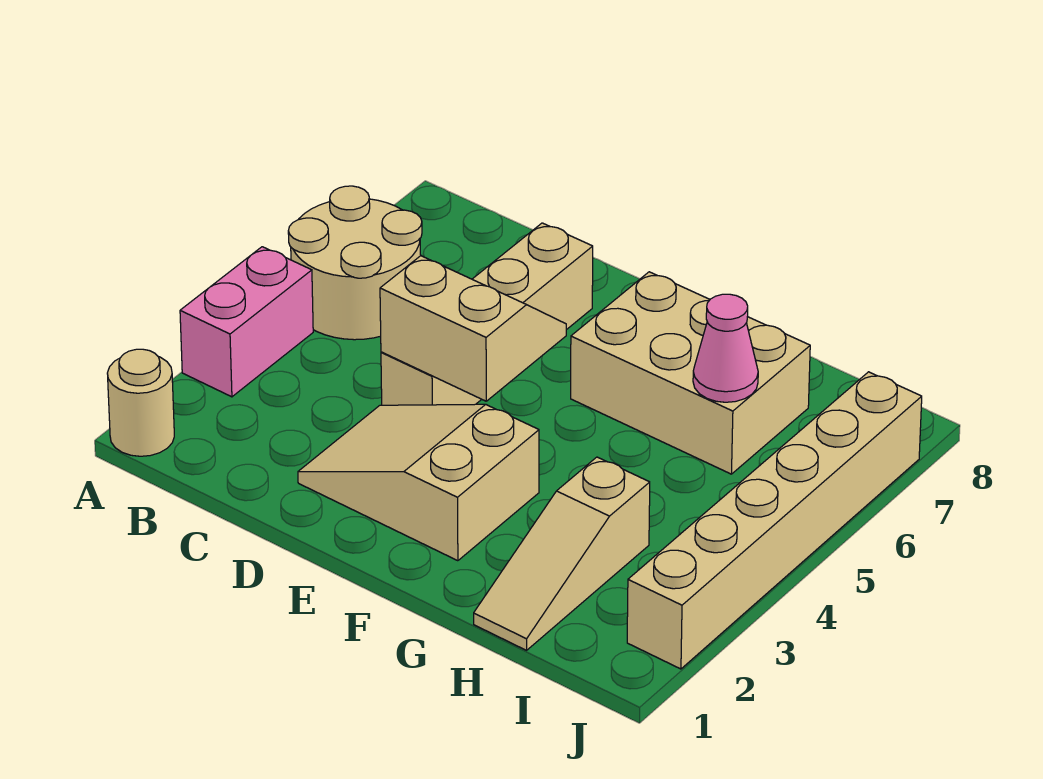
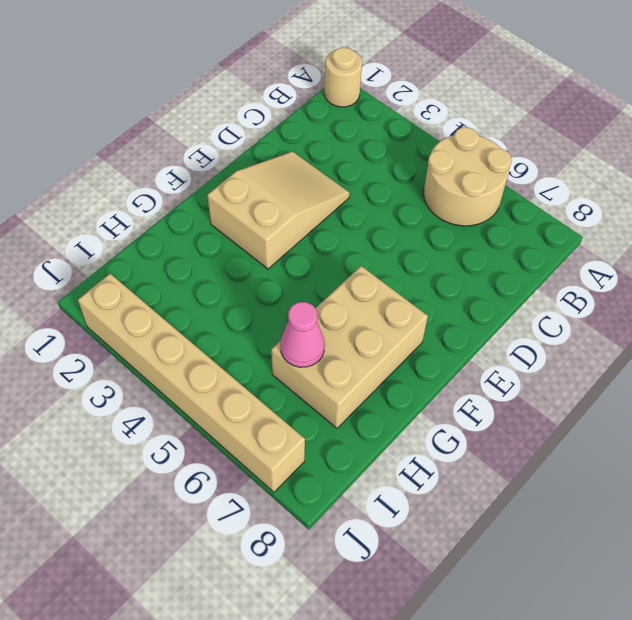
none -> pink 1x2 brick [180,247,313,397]
none -> tan 1x4 brick [381,223,593,405]

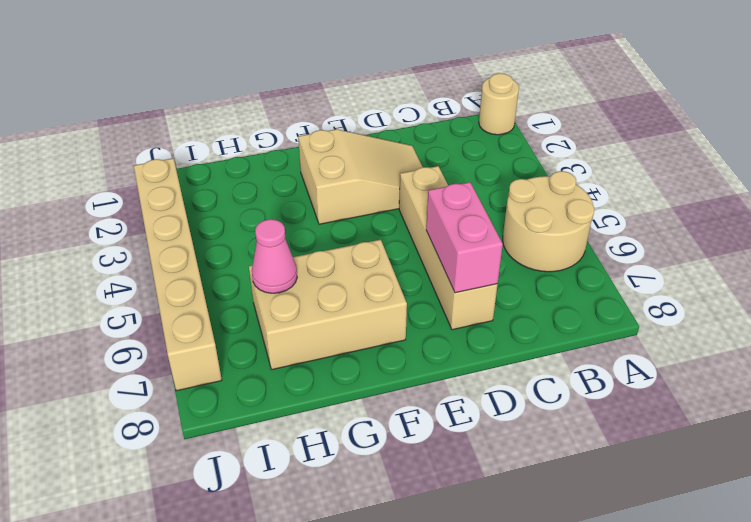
pink 1x2 brick [426,182,503,293] -> pink 1x2 brick moved to [180,247,313,397]
none -> tan 1x3 slope [474,457,650,650]
none -> tan 2x2 slope [380,256,566,401]

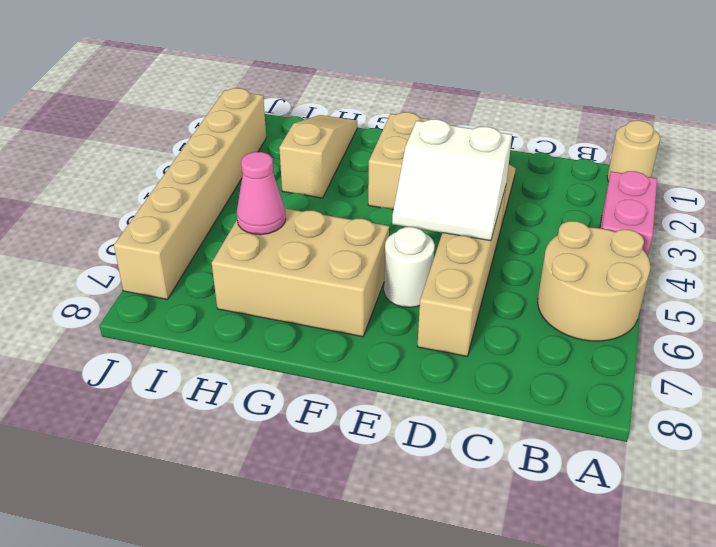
white 2x2 slope [392,119,512,241] -> tan 2x2 slope [380,256,566,401]
white 1x1 round brick [384,227,435,307] -> none

